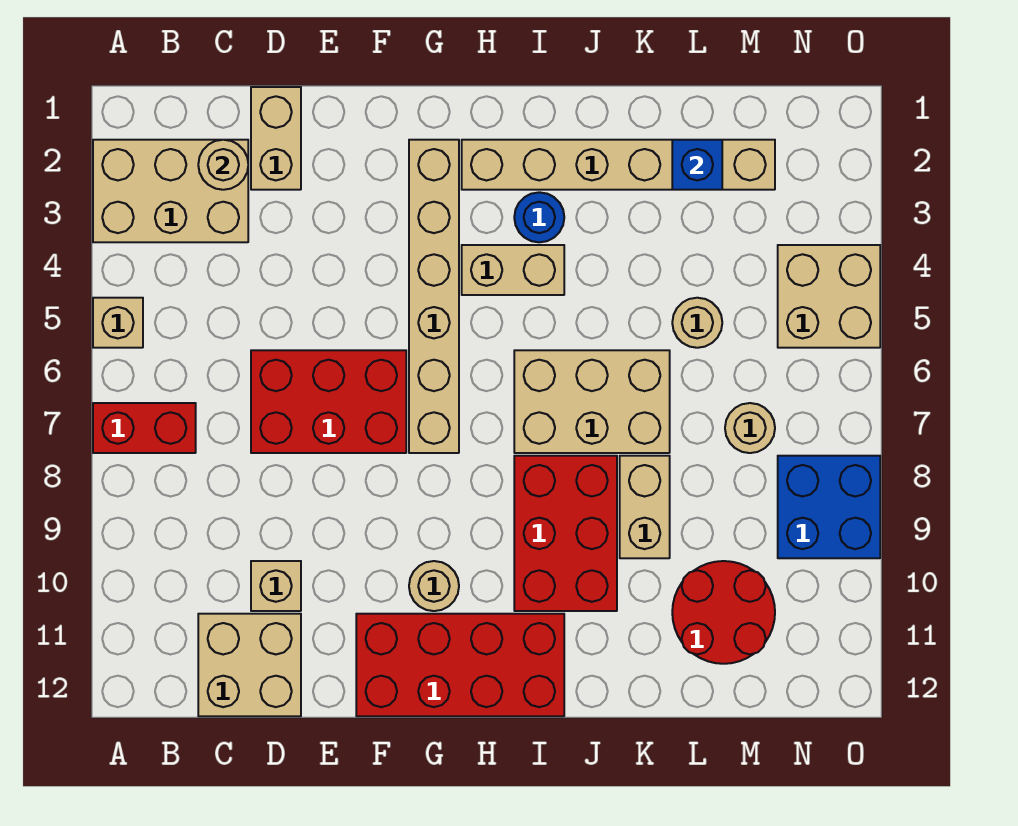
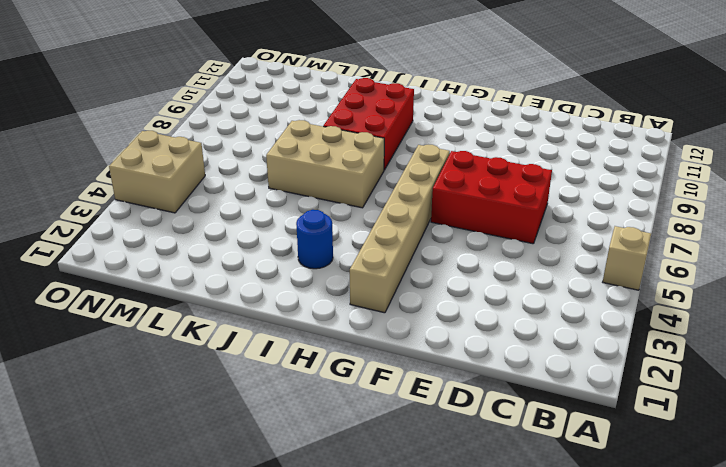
none -> tan 2x3 brick [93,140,248,242]
none -> red 1x2 brick [93,403,196,453]
none -> tan 2x2 brick [198,614,301,716]

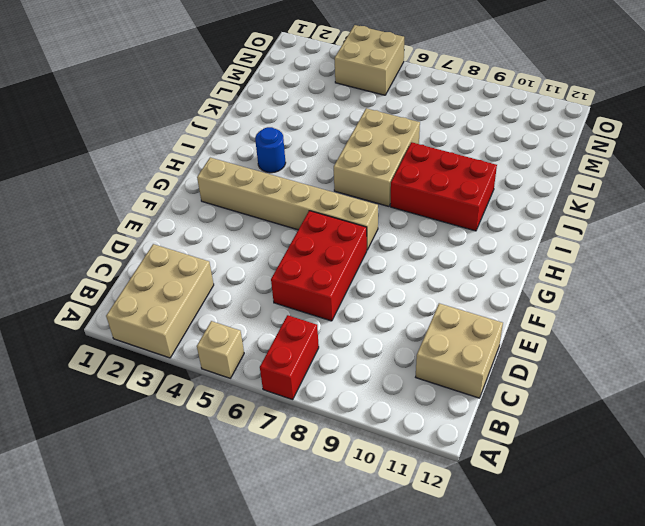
none -> tan 1x2 brick [251,87,301,190]
none -> tan 1x1 brick [251,561,301,611]
none -> red 2x4 brick [356,614,564,716]

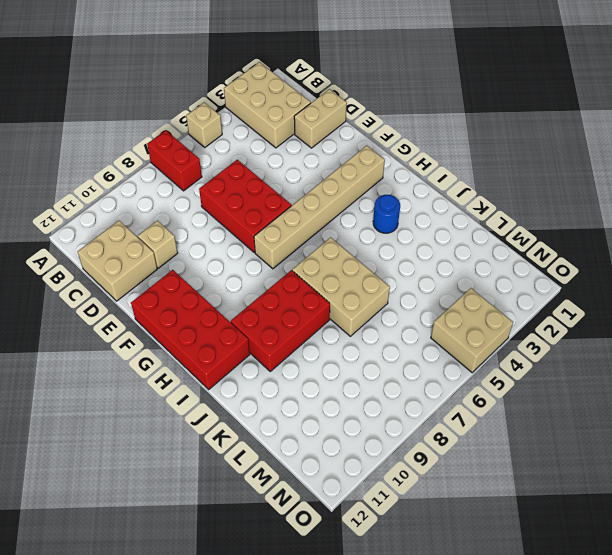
none -> tan 1x1 round brick [409,561,459,611]
none -> tan 1x6 brick [462,140,775,190]
none -> tan 1x2 brick [462,245,564,295]

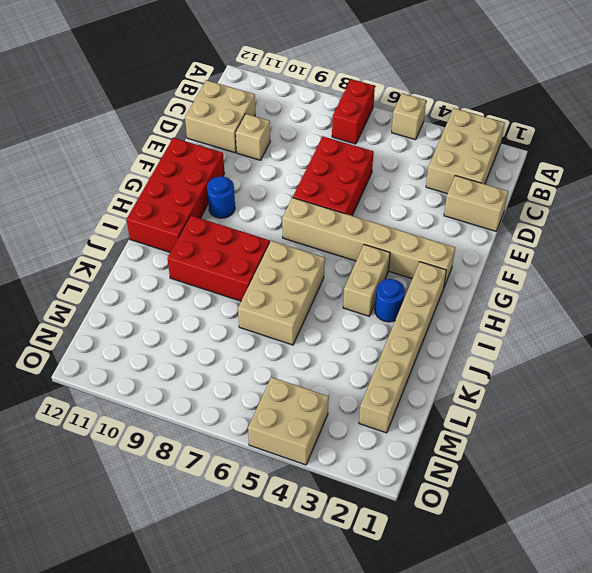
blue 1x1 round brick [207,176,235,218] -> tan 1x1 round brick [409,561,459,611]
none -> tan 1x2 brick [620,456,670,558]
none -> tan 1x1 round brick [672,298,722,348]
none -> red 2x2 round brick [672,561,775,664]

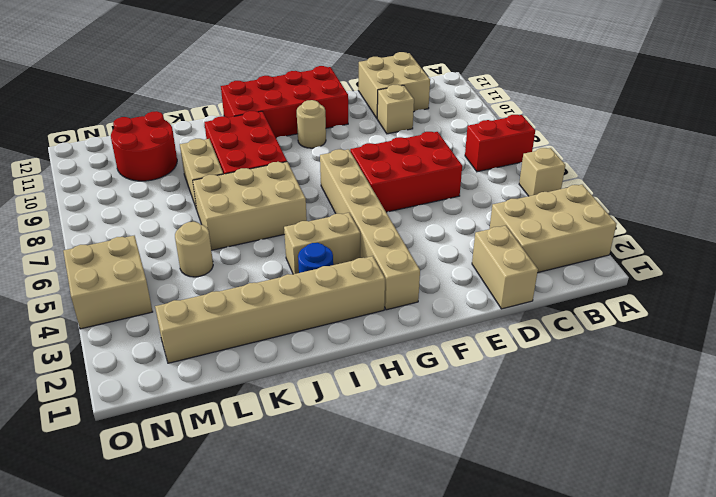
none -> tan 1x1 round brick [725,403,775,453]
none -> blue 2x2 brick [778,456,880,558]
none -> tan 1x1 round brick [198,140,248,190]

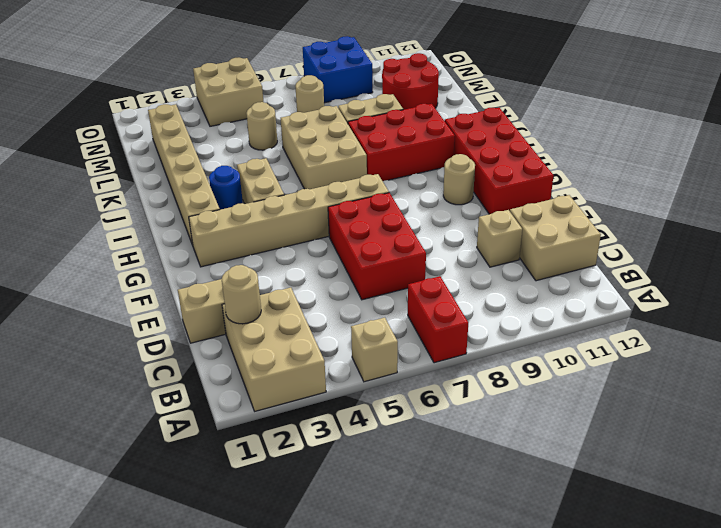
none -> blue 1x1 brick [672,140,722,190]

